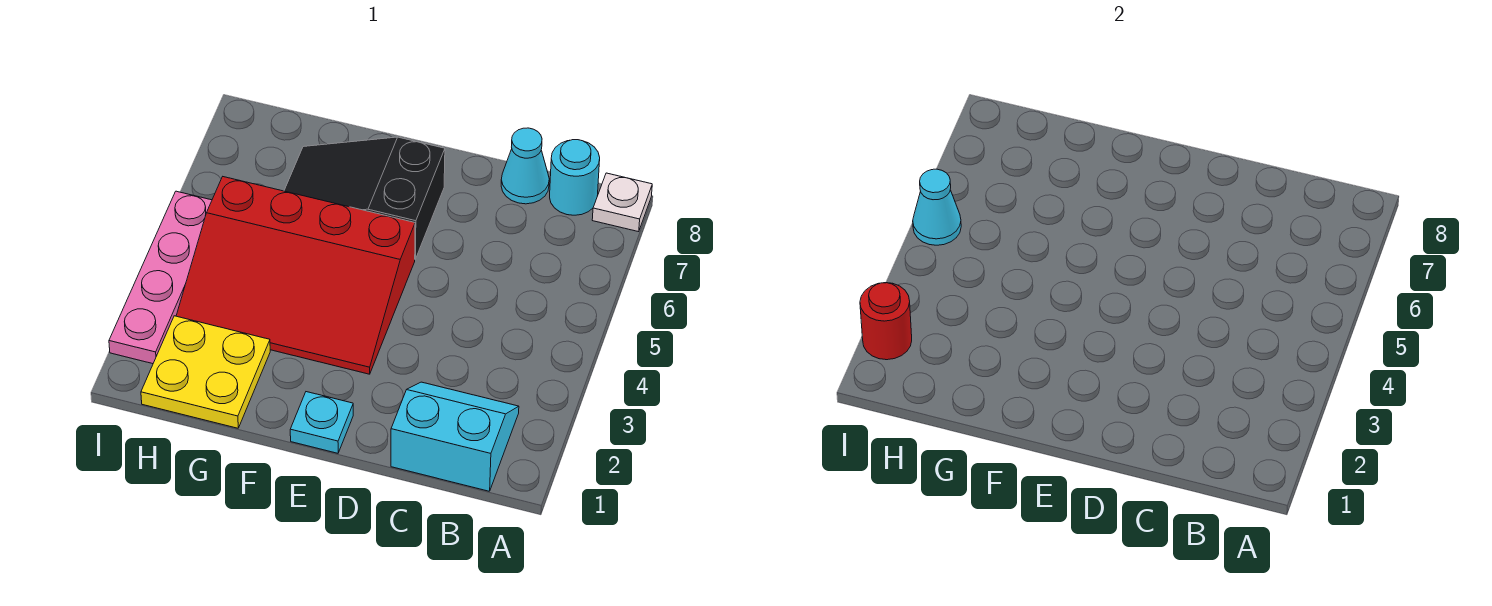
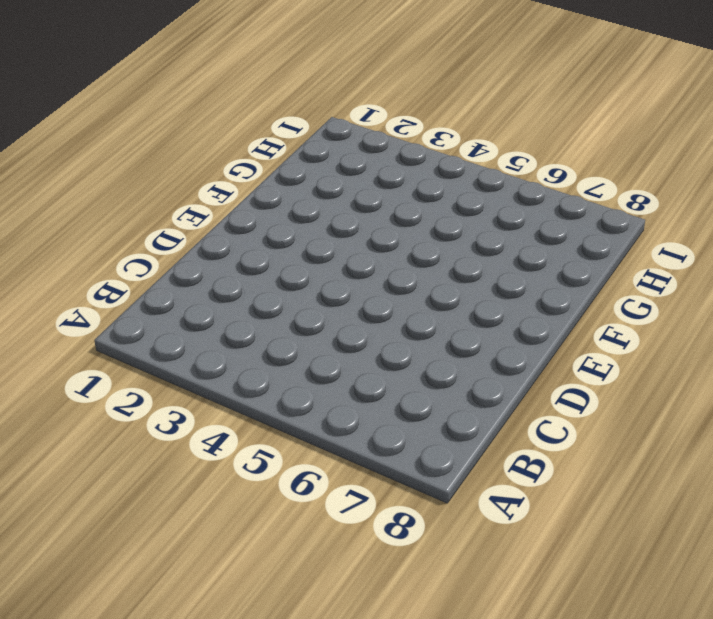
none -> white 1x1 plate [592,173,652,232]
none -> cyan 2x2 slope [391,382,519,491]

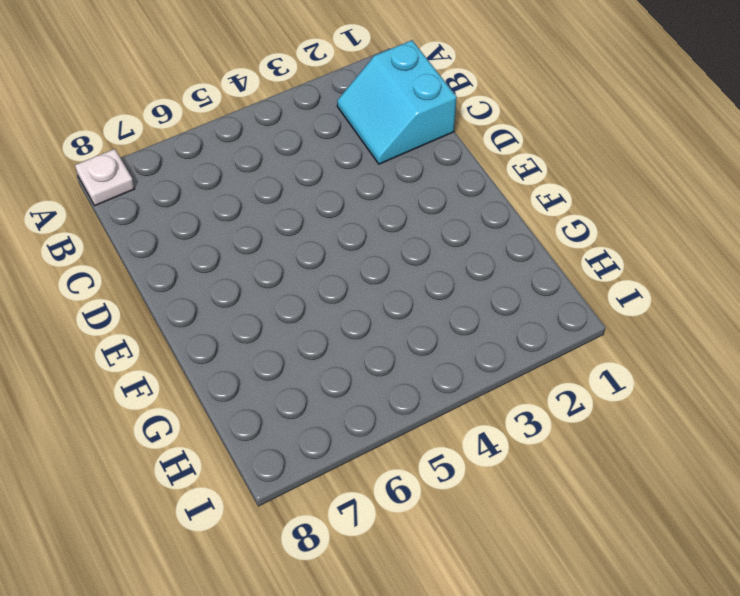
none -> cyan 1x1 round brick [550,140,600,215]
none -> cyan 1x1 cone [501,128,549,204]

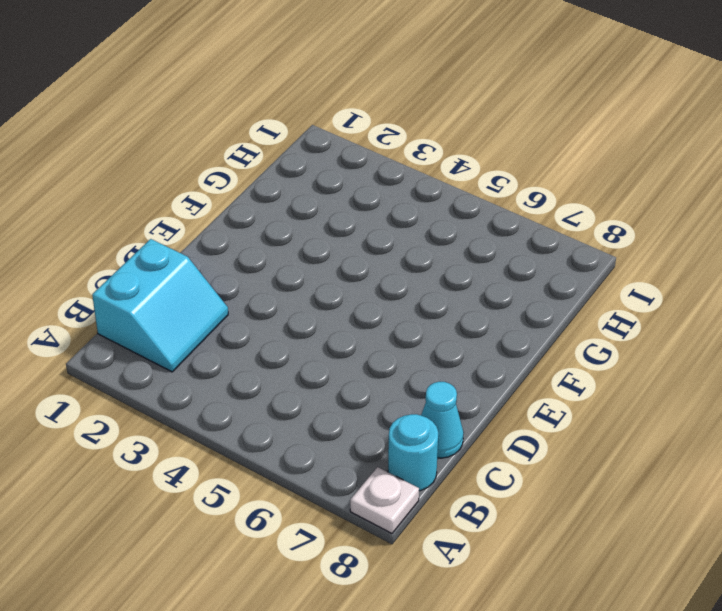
none -> cyan 1x1 plate [290,392,353,453]
none -> red 3x4 slope [176,177,415,374]

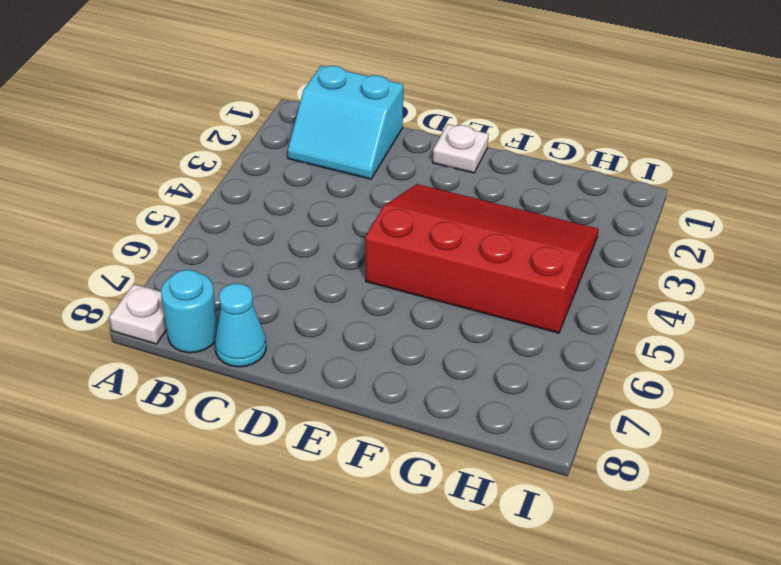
white 1x1 plate [433,124,489,173] -> cyan 1x1 plate [290,392,353,453]
none -> black 2x3 slope [284,137,445,259]
none -> yellow 2x2 plate [141,316,270,428]

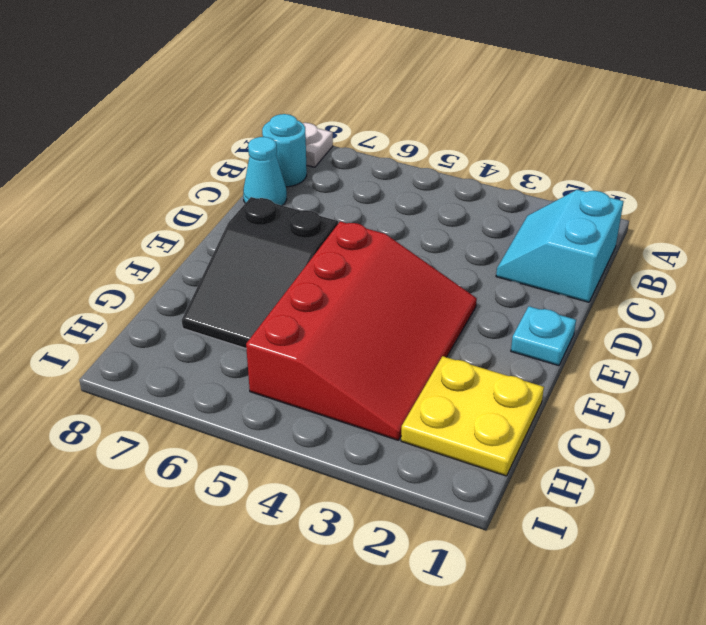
none -> pink 1x4 plate [109,191,212,364]
none -> red 1x1 round brick [860,283,912,360]

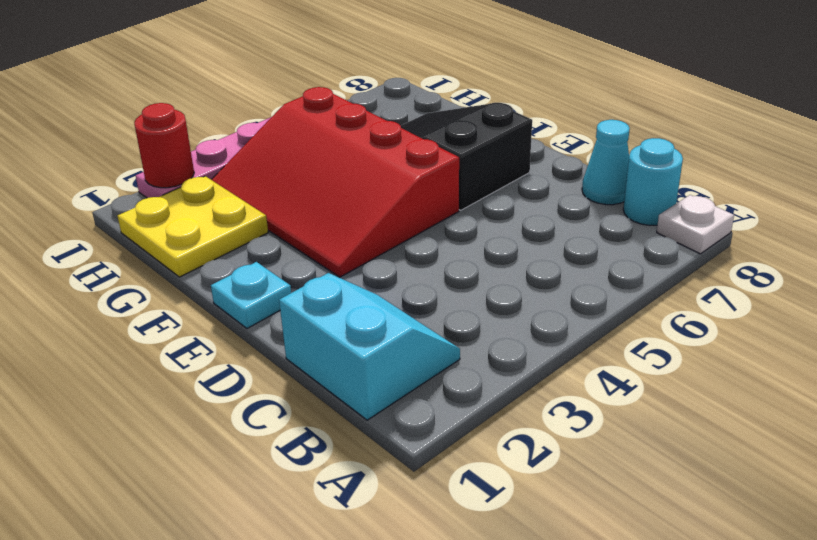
none -> cyan 1x1 cone [913,169,961,245]

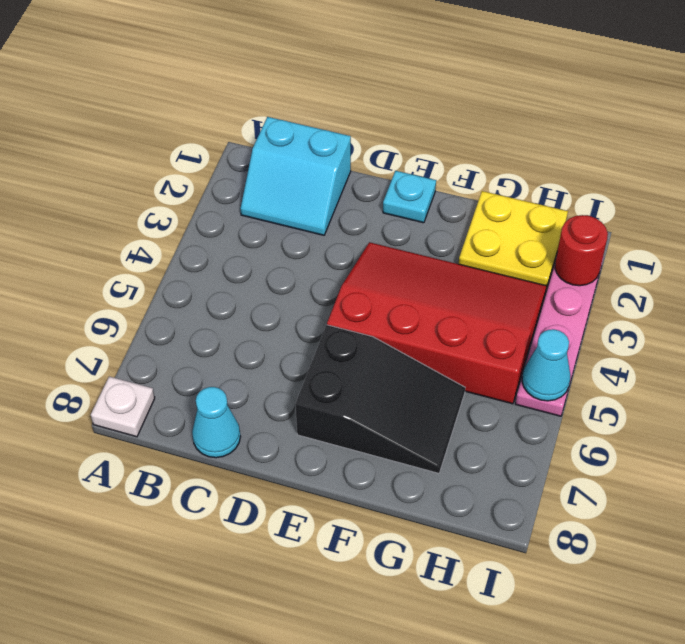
none -> cyan 1x1 round brick [550,140,600,215]

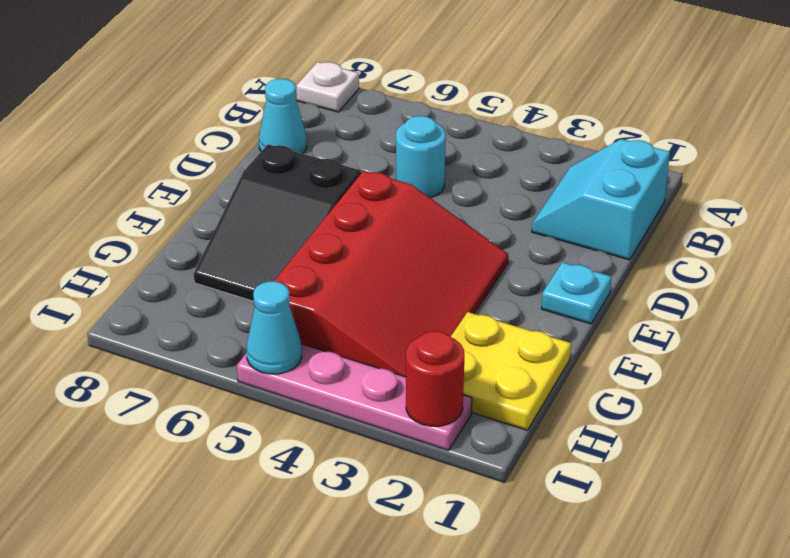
cyan 1x1 round brick [396,116,446,198] -> cyan 1x1 round brick moved to [550,140,600,215]

